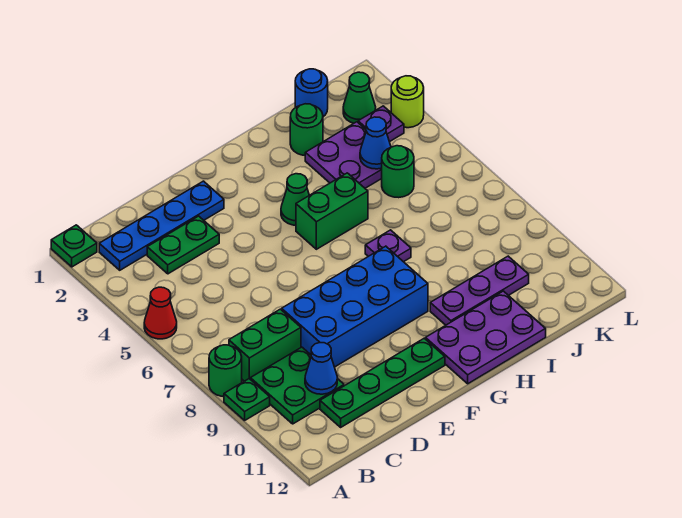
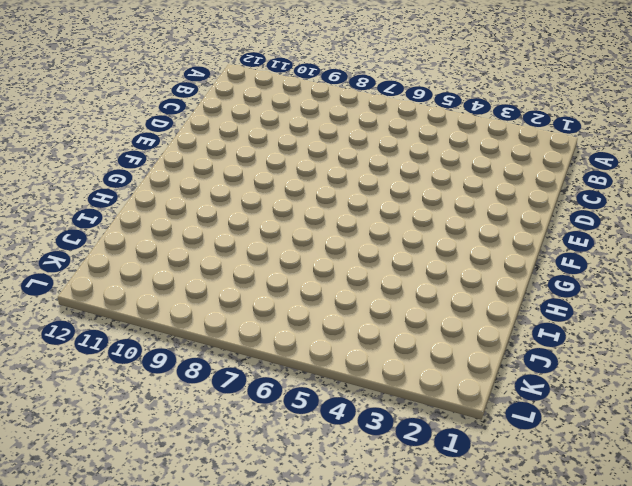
none -> green 1x1 plate [51,225,97,267]
none -> red 1x1 cone [144,287,177,339]
none -> green 1x1 round brick [209,345,242,397]

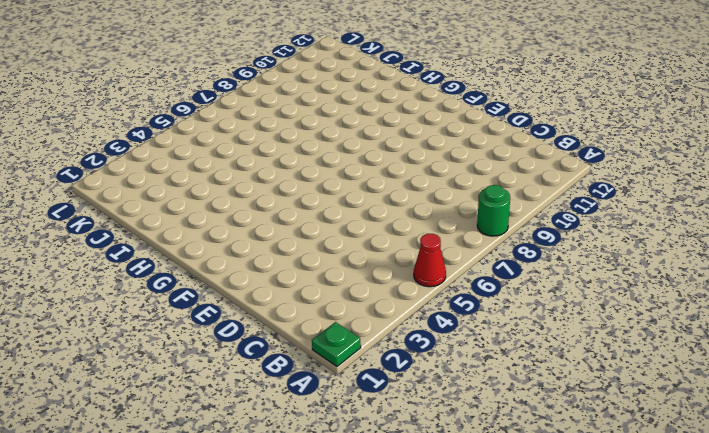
none -> green 1x1 plate [224,379,270,420]
none -> blue 1x4 plate [99,181,224,270]
none -> green 1x2 brick [229,309,301,381]

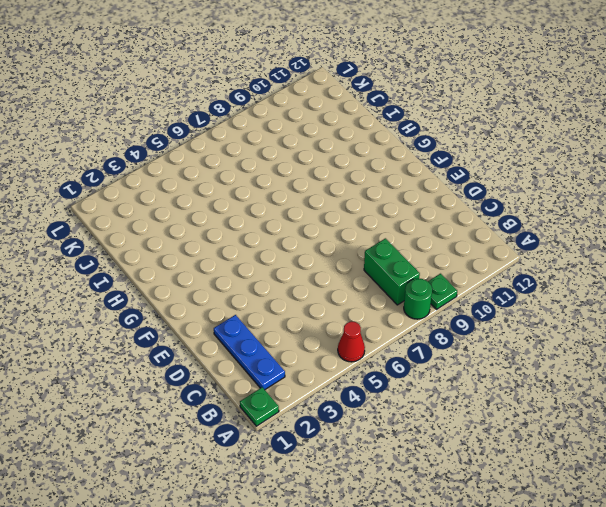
blue 1x3 plate [214,315,285,390] -> blue 1x4 plate [99,181,224,270]
none -> green 2x2 plate [250,347,344,424]
none -> green 1x2 plate [147,216,219,274]
none -> green 1x4 plate [320,338,445,427]

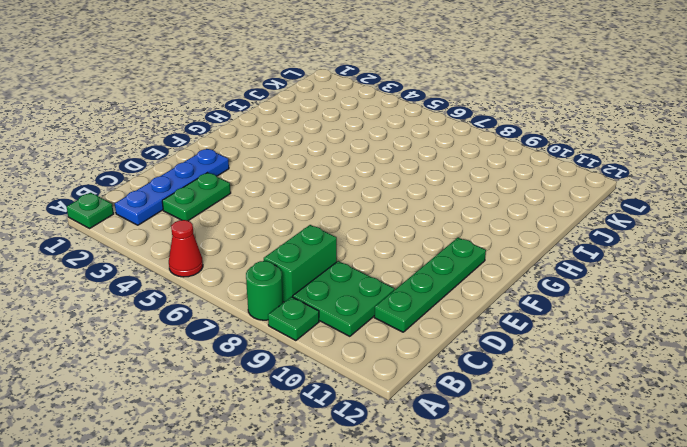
none -> blue 2x4 brick [282,246,428,367]
none -> green 1x1 cone [281,174,309,225]
none -> green 1x2 brick [296,173,368,249]

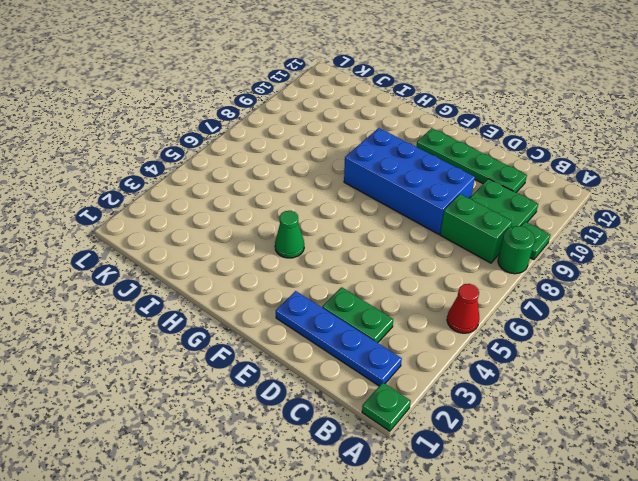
none -> green 1x2 brick [296,173,368,249]
none -> purple 2x3 plate [426,291,546,384]
none -> purple 1x1 plate [365,230,411,262]

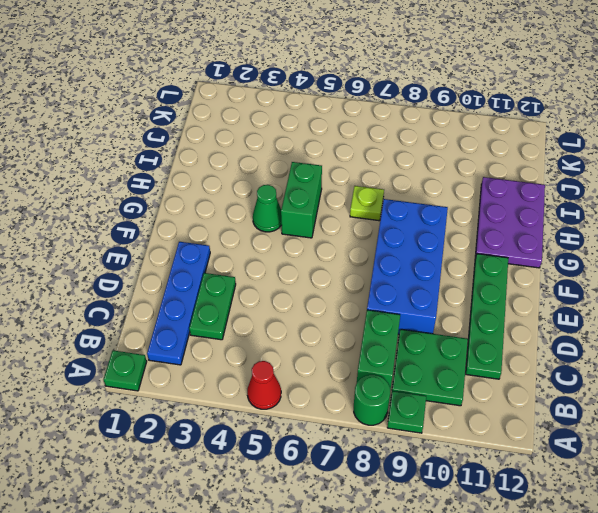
lime 1x1 plate [350,186,384,221] -> purple 1x1 plate [365,230,411,262]
none -> purple 1x3 plate [430,256,529,325]
none -> green 1x1 round brick [290,104,323,155]
none -> purple 2x2 plate [305,122,382,188]

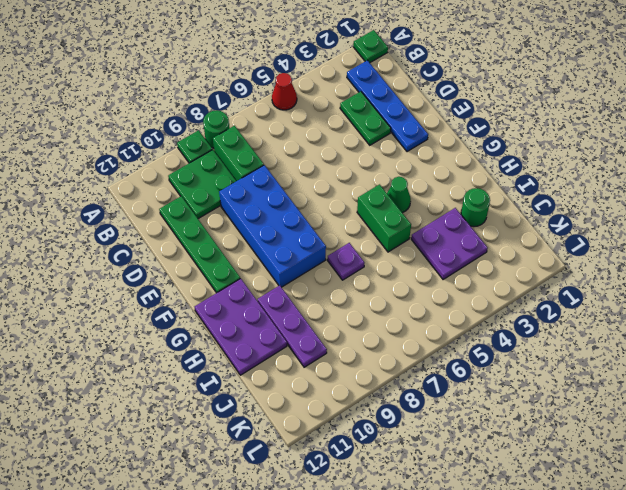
none -> blue 1x1 round brick [295,69,328,117]
none -> green 1x1 round brick [382,146,414,198]
none -> green 1x1 cone [343,72,376,123]

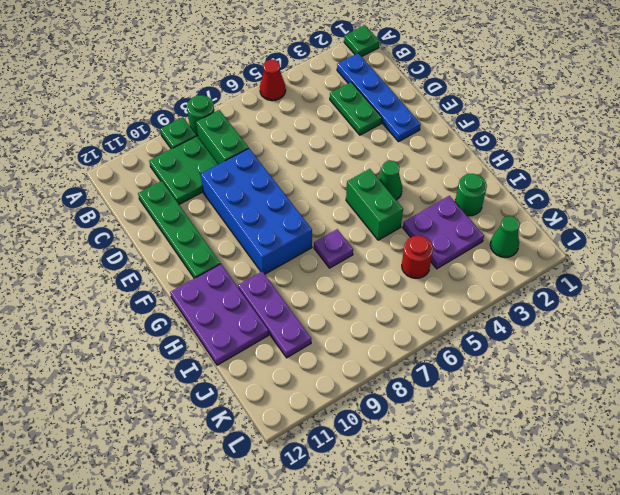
red 1x1 round brick [402,236,433,278] -> green 1x1 round brick [382,146,414,198]
none -> blue 1x1 round brick [295,69,328,117]
none -> purple 1x1 plate [358,106,404,142]
none -> lime 1x1 round brick [391,76,424,128]

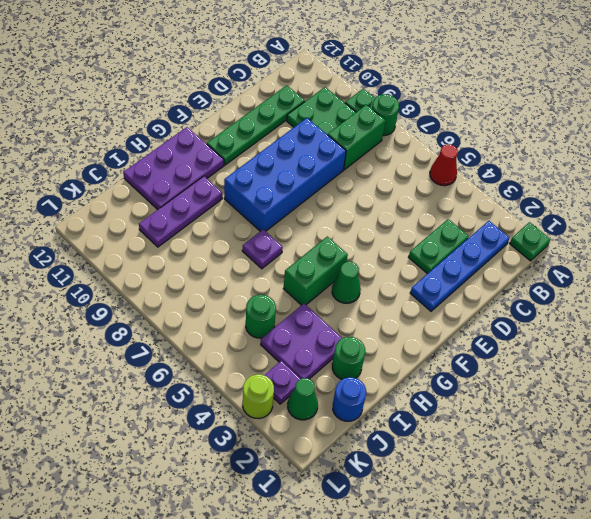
none -> blue 1x1 cone [305,343,337,394]
none -> blue 1x1 cone [360,117,391,169]

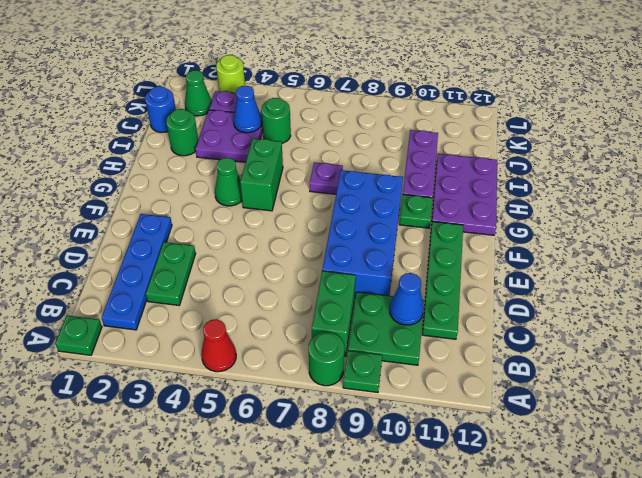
green 1x1 plate [399,195,433,228] -> none

